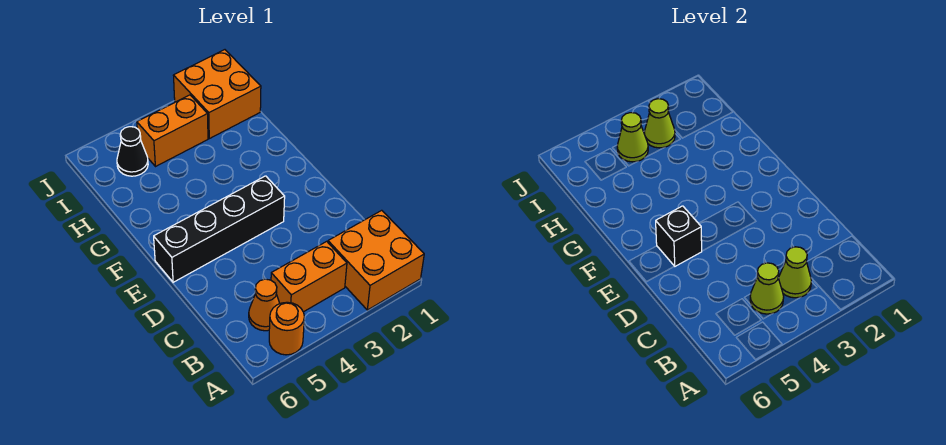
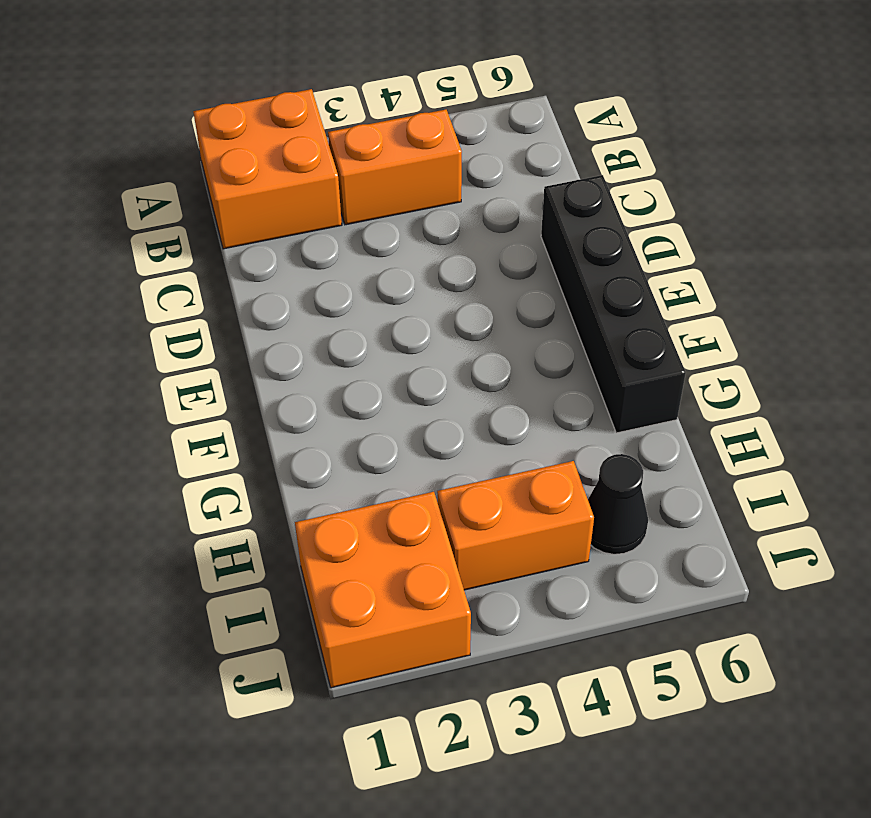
black 1x4 brick [541,175,686,433] -> black 1x4 brick turned to [154,176,285,282]
none -> orange 1x1 round brick [269,302,304,355]
none -> orange 1x1 cone [249,279,280,331]
none -> lime 1x1 cone [779,247,811,298]

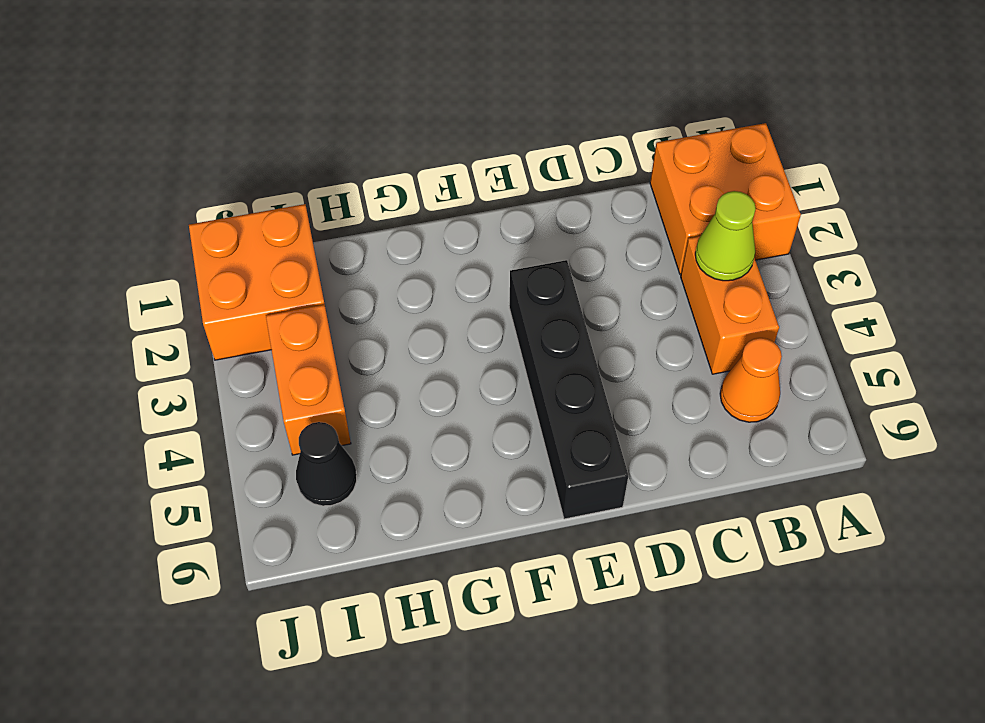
none -> orange 1x1 round brick [269,302,304,355]
none -> lime 1x1 cone [750,263,784,314]
none -> black 1x1 brick [656,206,702,266]

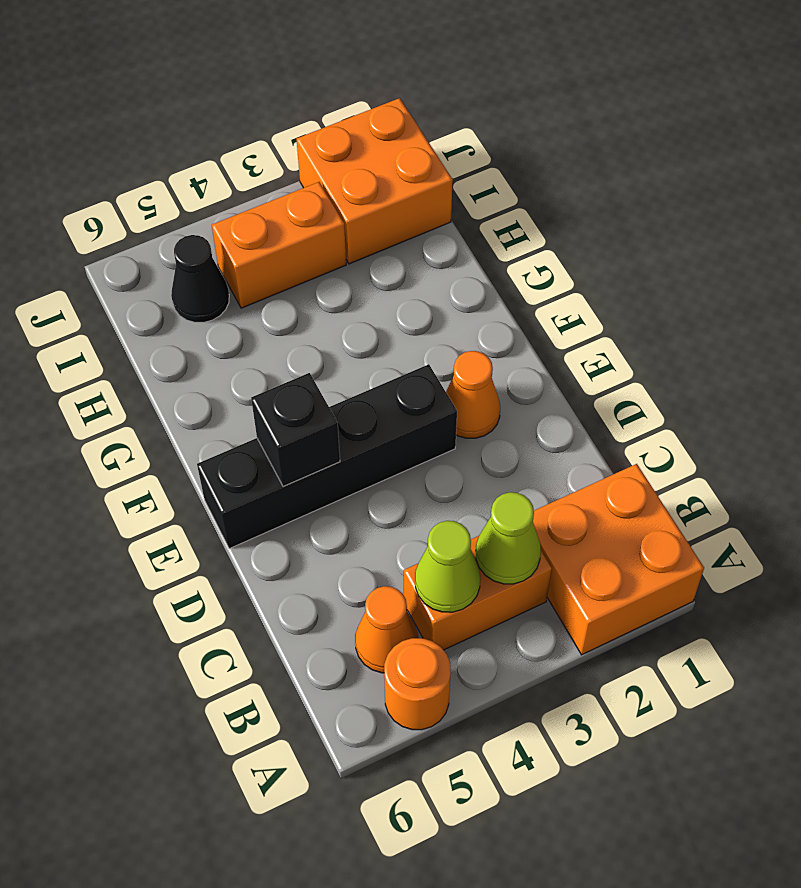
orange 1x1 cone [446,351,500,438] -> none
none -> lime 1x1 cone [644,99,675,148]
none -> lime 1x1 cone [617,113,648,162]

